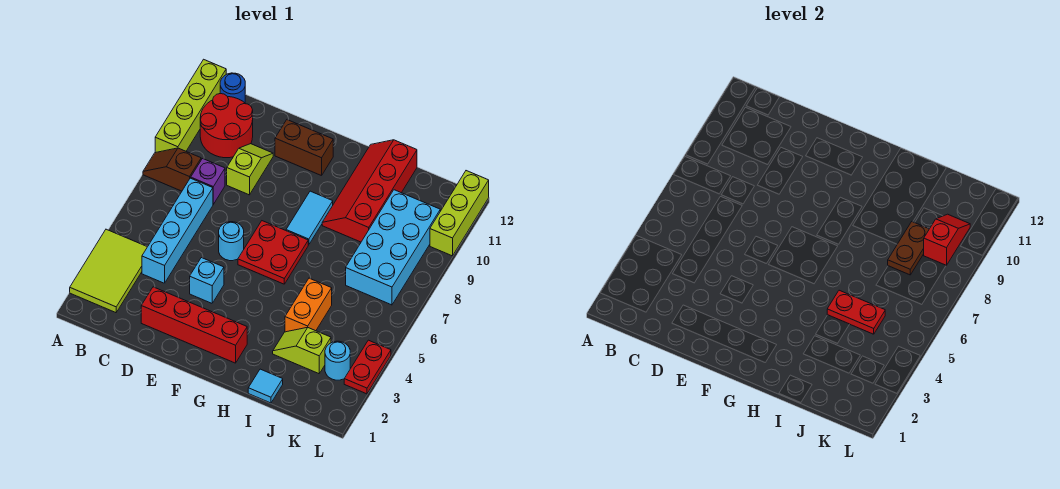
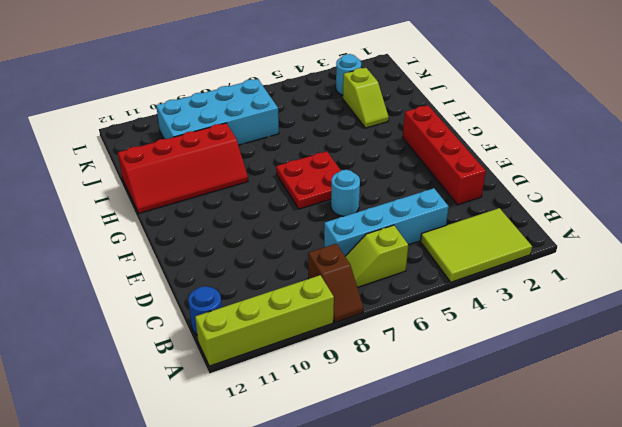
lime 1x2 slope [345,225,408,287] -> lime 1x2 slope moved to [227,144,273,195]
none -> red 2x2 round brick [200,94,253,158]
none -> purple 1x1 brick [191,159,225,204]
none -> cyan 1x1 brick [190,258,224,303]

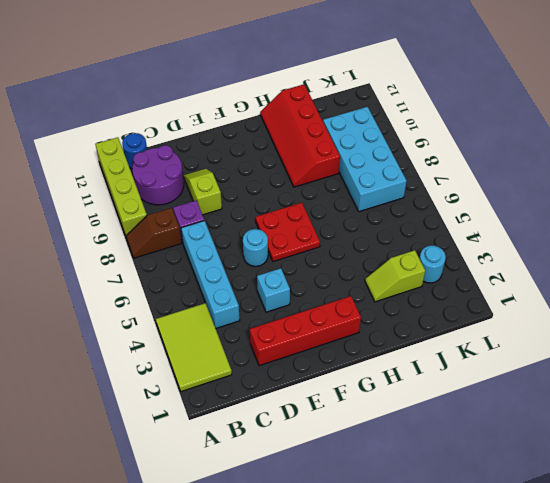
purple 2x2 round brick [132,145,184,205] -> red 2x2 round brick [200,94,253,158]
none -> brown 1x2 brick [275,120,333,176]
none -> cyan 1x2 tile [286,191,333,245]
none -> cyan 1x1 tile [248,369,283,403]

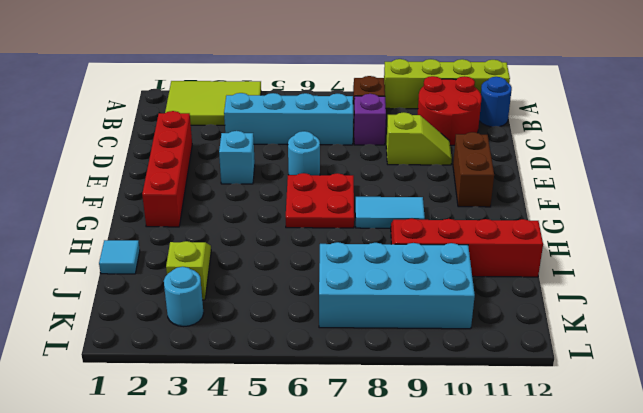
none -> orange 1x2 brick [285,278,332,332]
none -> red 1x2 plate [344,340,391,394]
none -> lime 1x3 brick [430,171,489,256]

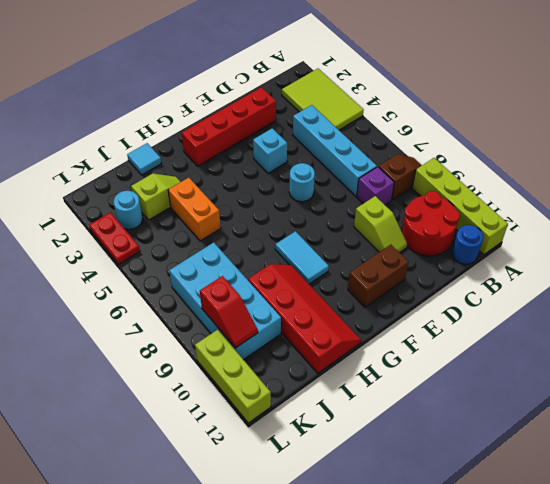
none -> red 2x2 plate [238,221,308,284]
none -> red 1x2 plate [827,290,885,334]
none -> brown 1x2 plate [888,222,929,275]

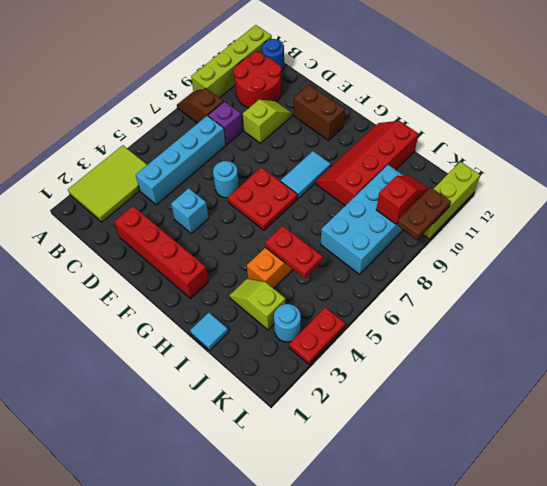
brown 1x2 plate [397,187,451,240] -> brown 1x2 plate moved to [888,222,929,275]

